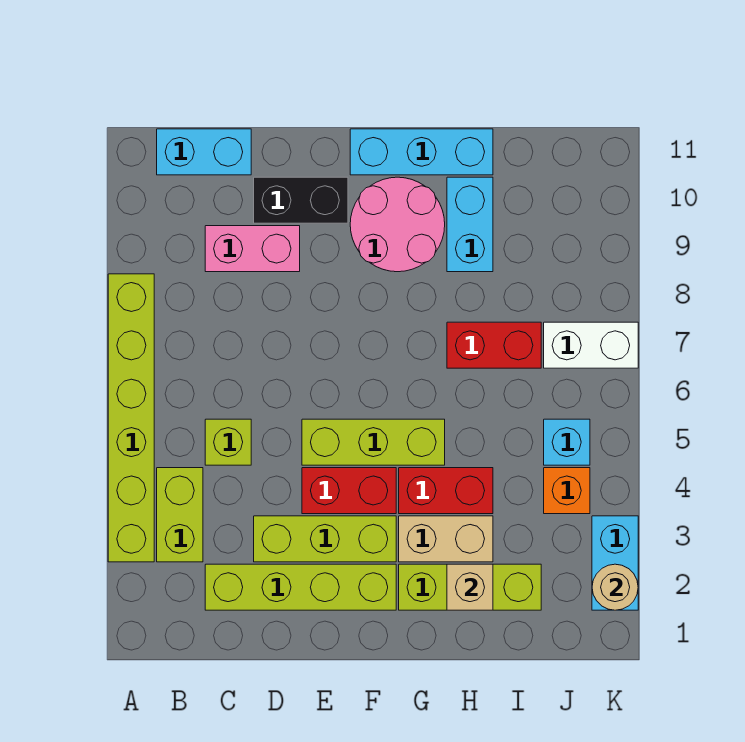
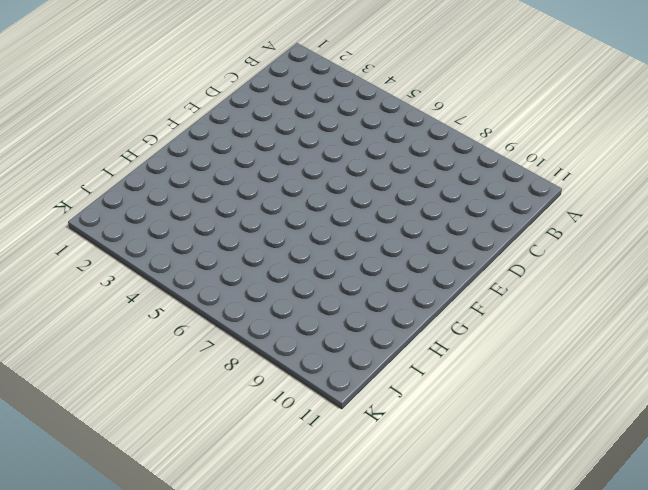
none -> lime 1x6 brick [108,274,154,562]
none -> lime 1x2 brick [157,468,203,562]
none -> cyan 1x2 brick [157,129,251,175]

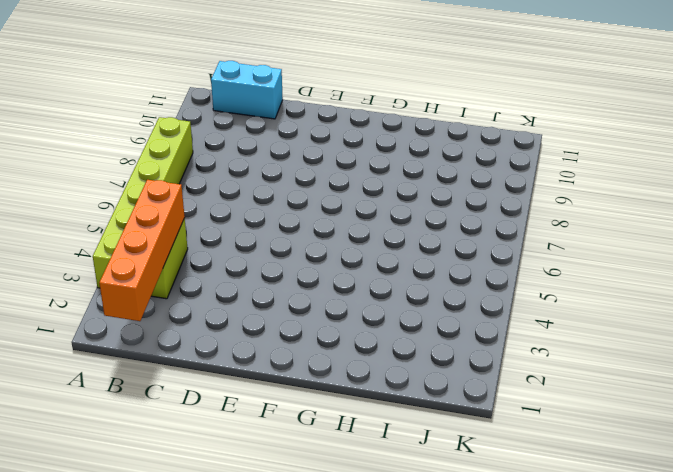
orange 1x4 brick [99,180,185,321] -> none
none -> lime 1x4 brick [205,564,396,610]
none -> lime 1x1 brick [205,419,251,465]
none -> pink 1x2 brick [205,226,300,272]

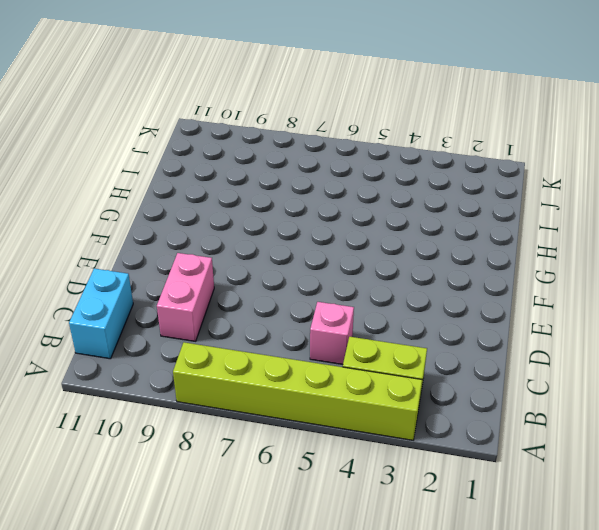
pink 1x1 brick [310,302,354,364] -> lime 1x1 brick [205,419,251,465]
none -> lime 1x4 brick [205,564,396,610]
none -> lime 1x3 brick [254,516,396,562]
none -> black 1x2 brick [254,177,348,223]

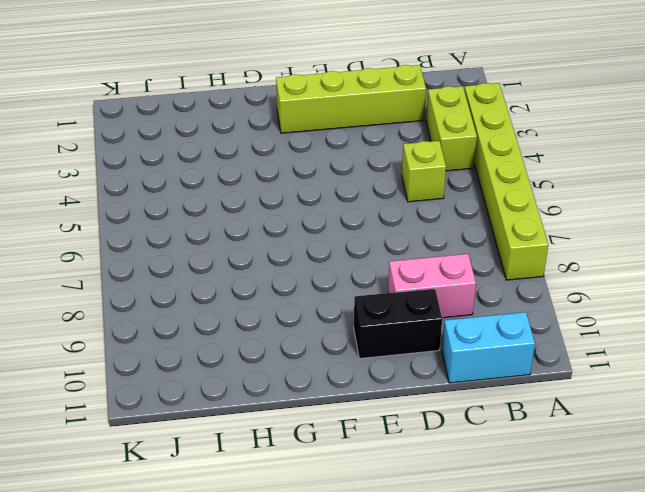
none -> lime 1x3 brick [254,516,396,562]
none -> red 1x2 brick [302,468,396,514]
none -> lime 1x3 brick [302,419,445,465]

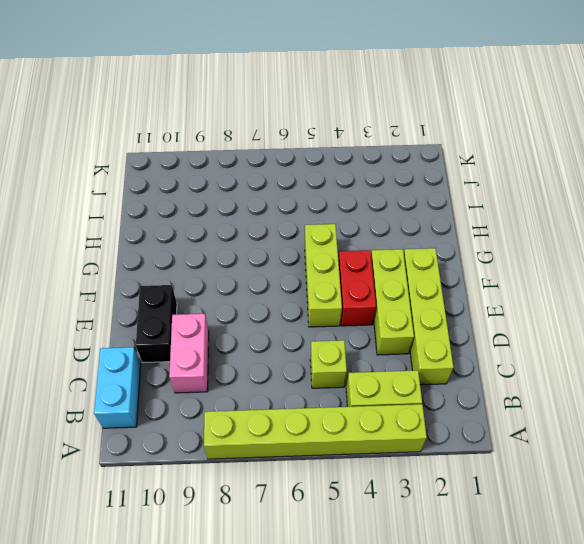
none -> pink 2x2 round brick [350,177,445,272]
none -> cyan 1x3 brick [350,129,493,175]
none -> lime 1x3 brick [399,564,541,610]

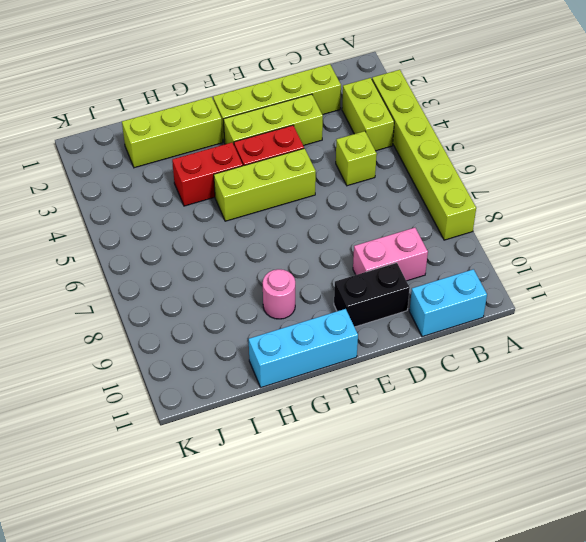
pink 1x1 round brick [263,269,295,319] -> pink 2x2 round brick [350,177,445,272]
none -> tan 1x2 brick [399,516,493,562]
none -> red 1x2 brick [447,322,541,368]
none -> cyan 1x2 brick [447,177,493,272]

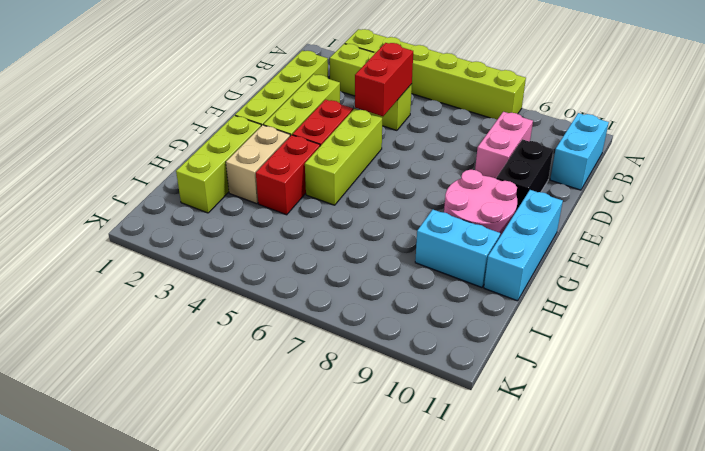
red 1x2 brick [355,43,413,116] -> red 1x2 brick moved to [447,322,541,368]
none -> orange 1x1 brick [544,468,590,514]
none -> cyan 1x1 brick [544,419,590,465]
none -> white 1x2 brick [544,322,638,368]

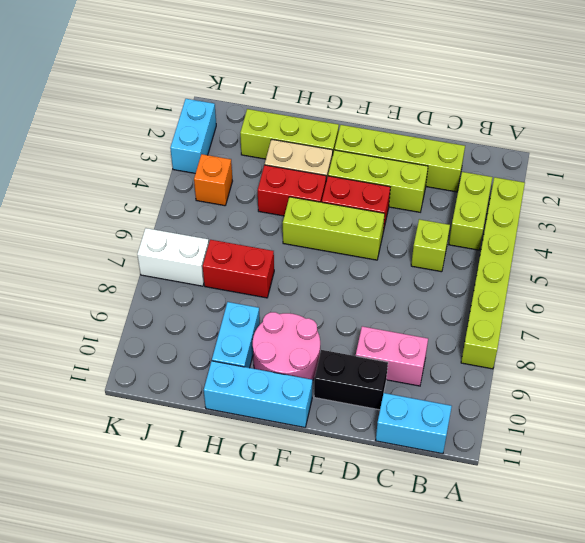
none -> cyan 1x1 brick [544,419,590,465]
none -> tan 1x1 brick [447,564,493,610]
none -> tan 1x1 round brick [592,564,638,610]

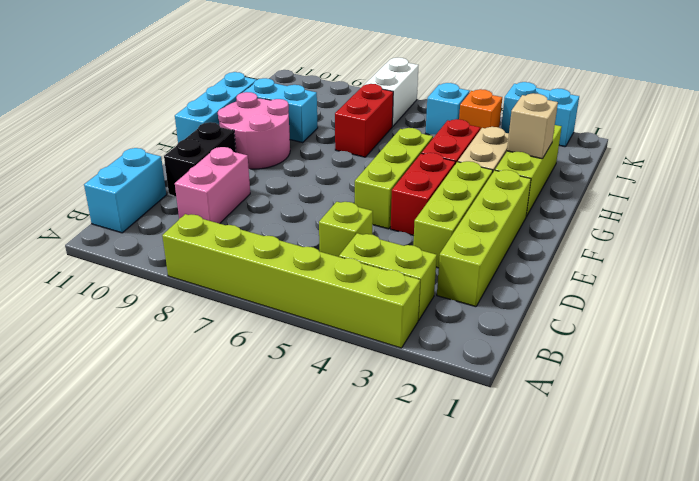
none -> tan 1x1 round brick [592,564,638,610]

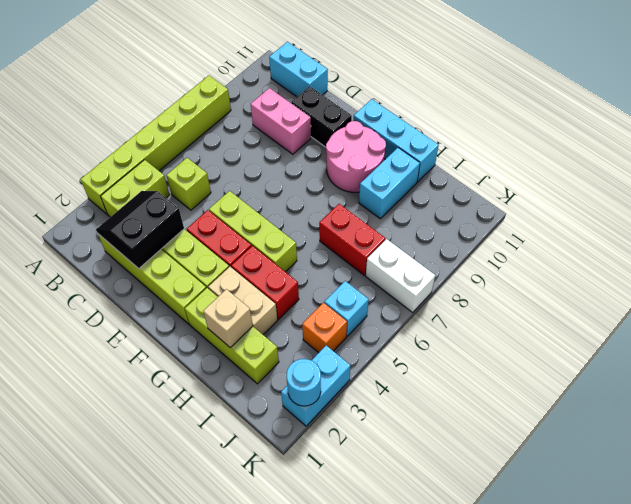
black 2x2 slope [96,191,184,269] -> none
cyan 1x1 round brick [286,359,321,406] -> tan 1x1 round brick [592,564,638,610]

